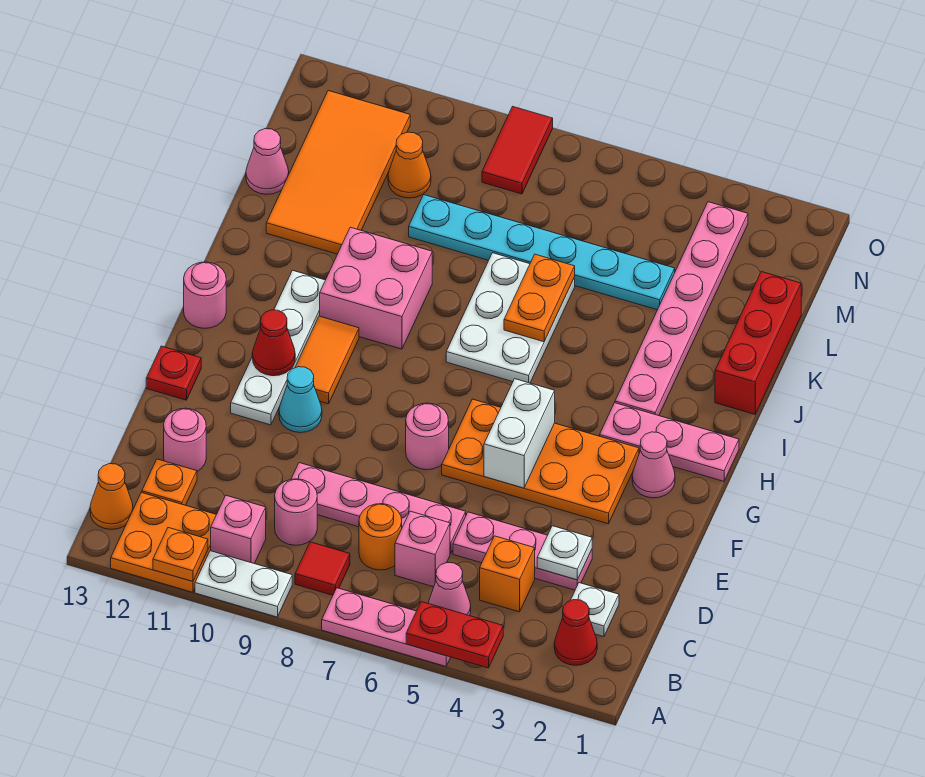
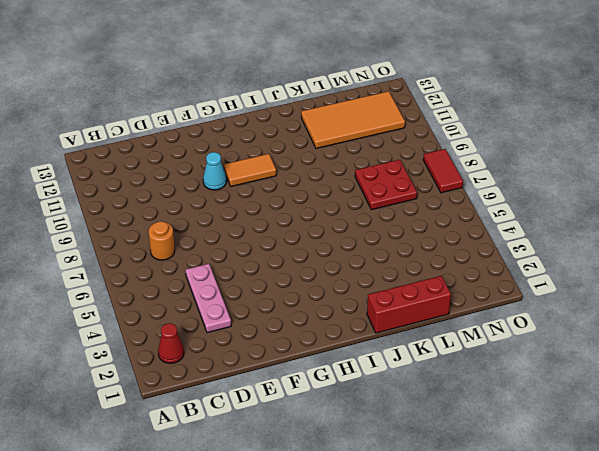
red 2x2 plate [355,160,417,210] -> cyan 1x6 plate [409,195,675,310]
red 1x2 tile [423,149,463,193] -> red 1x2 tile turned to [482,106,553,194]
none -> pink 1x3 plate [322,588,451,666]
none -> white 1x2 plate [195,551,292,617]
none -> orange 2x2 plate [111,493,216,592]
none -> pink 1x1 cone [428,563,471,616]

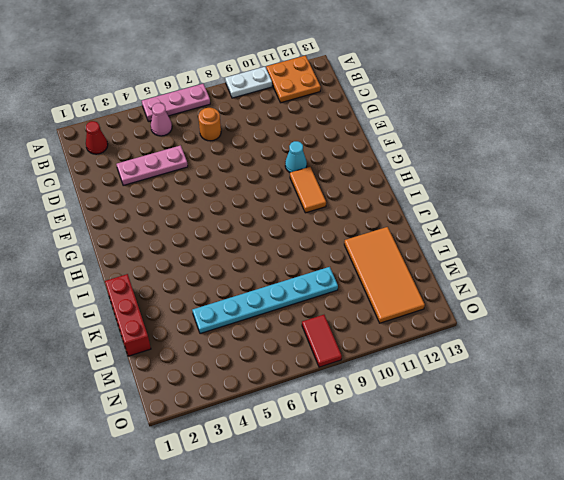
none -> red 1x1 tile [295,542,350,595]
none -> pink 1x1 brick [211,496,266,564]
none -> orange 1x1 cone [90,464,133,529]
none -> white 1x1 plate [570,583,619,637]

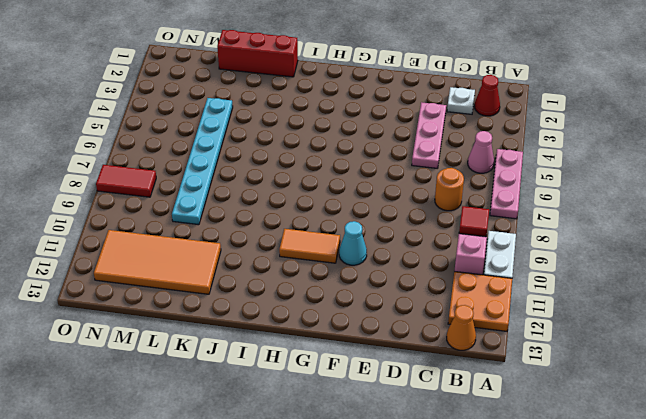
none -> orange 1x1 brick [480,536,535,612]
none -> pink 1x1 brick [395,511,450,587]
none -> pink 1x1 round brick [275,479,317,545]
none -> orange 1x1 plate [142,459,197,505]

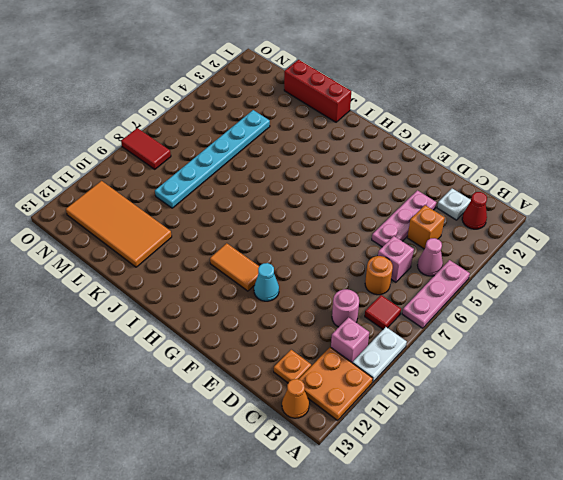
none -> pink 1x4 plate [291,463,466,554]
none -> pink 1x1 round brick [164,408,206,471]
none -> orange 2x4 plate [442,399,639,524]
none -> pink 1x1 round brick [406,403,449,470]

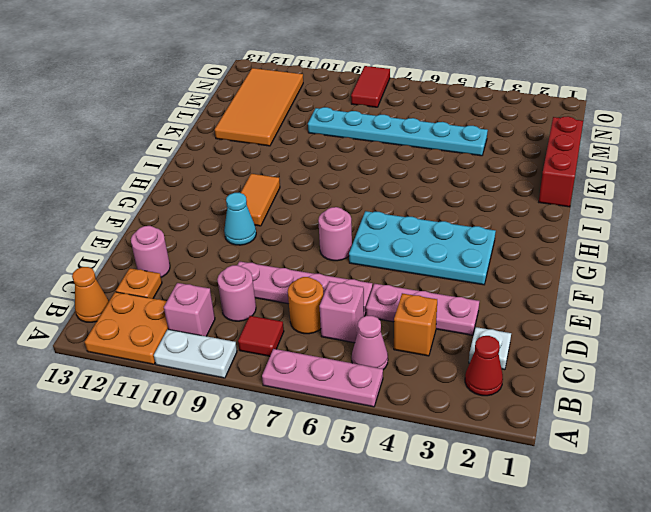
cyan 2x4 plate [349,211,496,285] -> orange 2x4 plate [442,399,639,524]
none -> white 1x4 plate [231,270,325,425]
none -> red 1x1 plate [146,346,201,400]
none -> pink 1x1 cone [632,432,675,498]
none -> pink 1x3 plate [600,403,739,481]

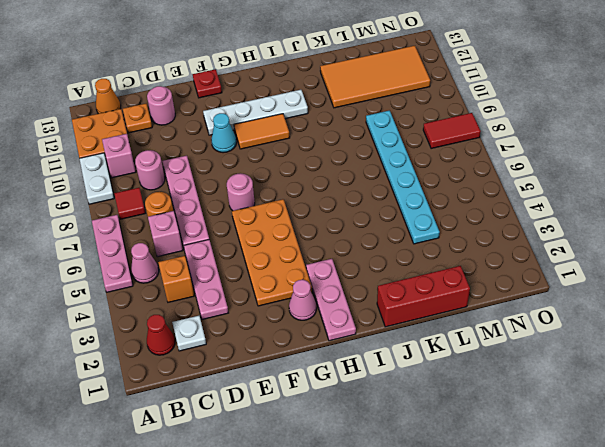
none -> pink 1x1 round brick [184,262,226,328]
none -> pink 1x6 plate [615,202,748,416]
none -> white 2x3 plate [446,253,575,383]
none -> pink 2x2 brick [320,227,432,349]

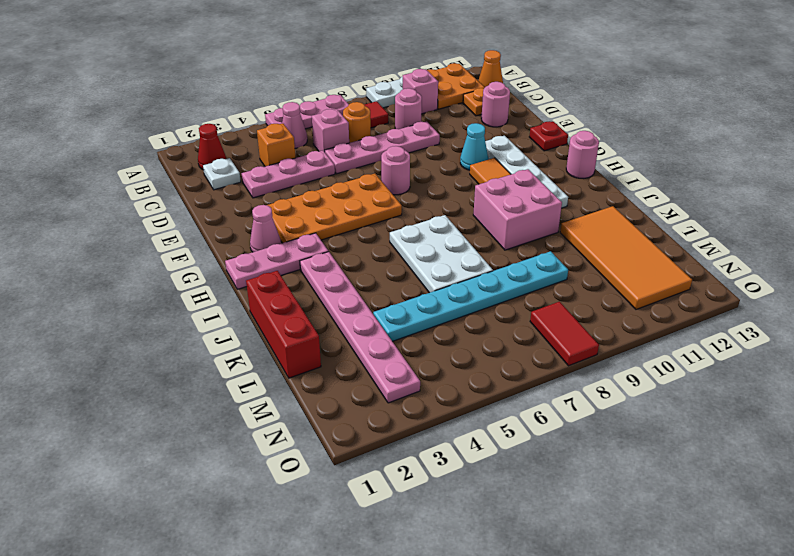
none -> pink 1x1 cone [246,129,289,194]
none -> orange 1x1 cone [388,132,431,198]
none -> red 1x2 plate [406,602,503,668]
none -> orange 1x1 plate [153,528,208,582]

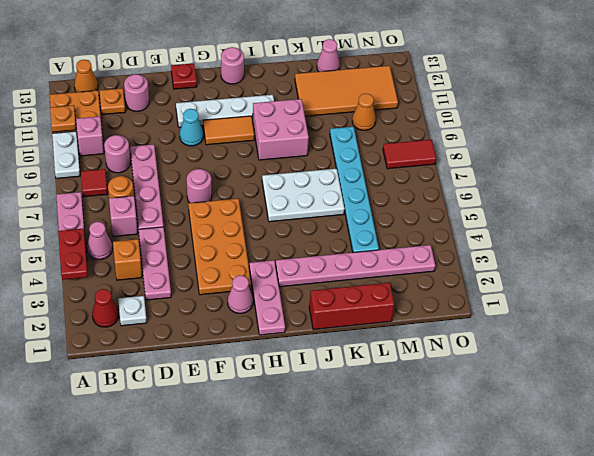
none -> white 1x1 plate [537,526,592,580]
none -> white 1x2 brick [484,379,555,488]
none -> red 1x1 cone [252,310,295,376]
none -> orange 1x2 plate [504,254,575,342]

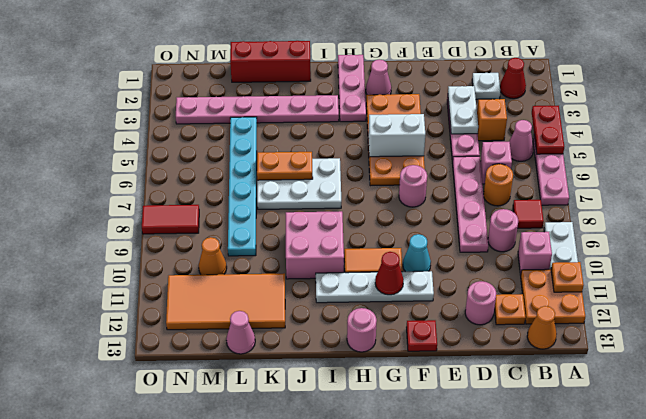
white 1x2 plate [448,86,478,134] -> white 1x1 plate [537,526,592,580]

